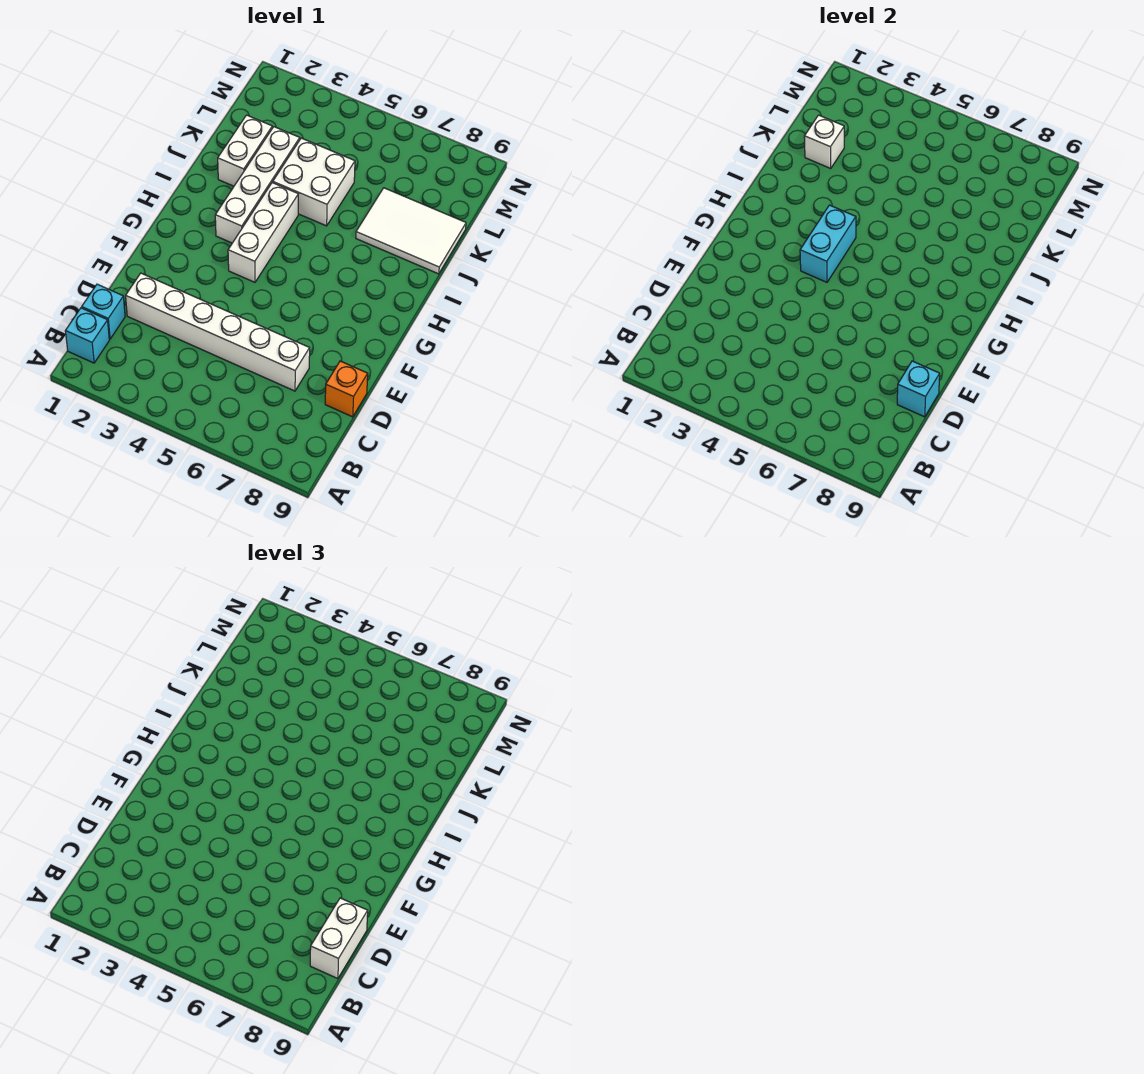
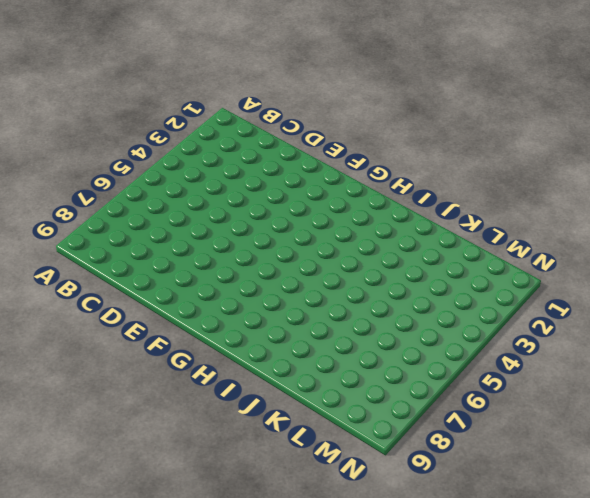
none -> cyan 1x1 brick [65,308,109,363]
none -> cyan 1x1 brick [82,284,125,339]
none -> white 1x6 brick [126,273,310,391]

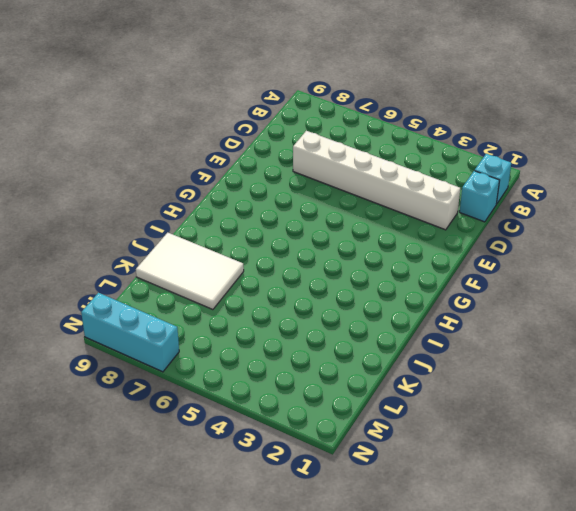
cyan 1x3 brick [81,293,179,372] -> none
none -> orange 1x1 brick [325,361,368,417]
none -> white 1x3 brick [228,182,298,282]
none -> white 1x4 brick [215,127,300,243]

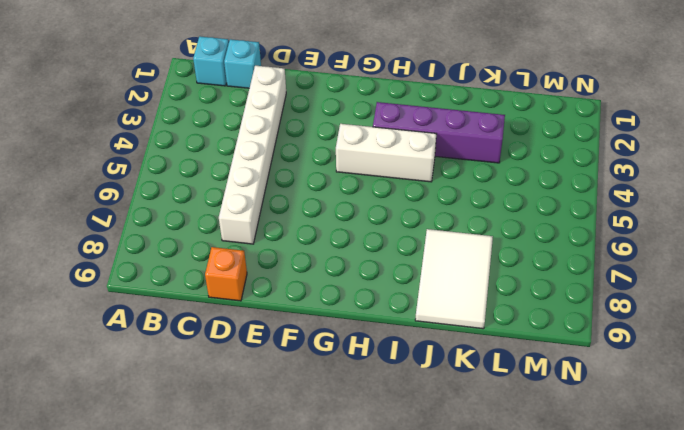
purple 1x4 brick [373,102,505,163] -> white 1x4 brick [215,127,300,243]
none -> white 1x2 brick [218,115,272,186]
none -> white 2x2 brick [273,138,355,226]
none -> cyan 1x1 brick [897,361,940,417]

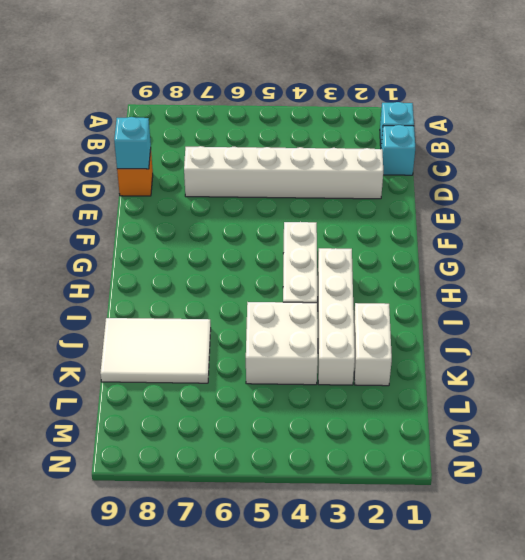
none -> cyan 1x2 brick [800,205,856,282]
none -> white 1x1 brick [804,115,844,168]
none -> white 1x2 brick [310,898,368,979]

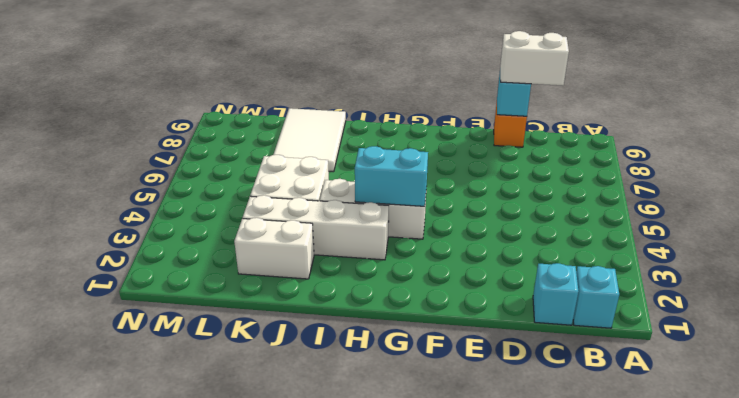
none -> white 1x6 brick [126,273,310,391]
none -> white 1x1 brick [804,115,844,168]

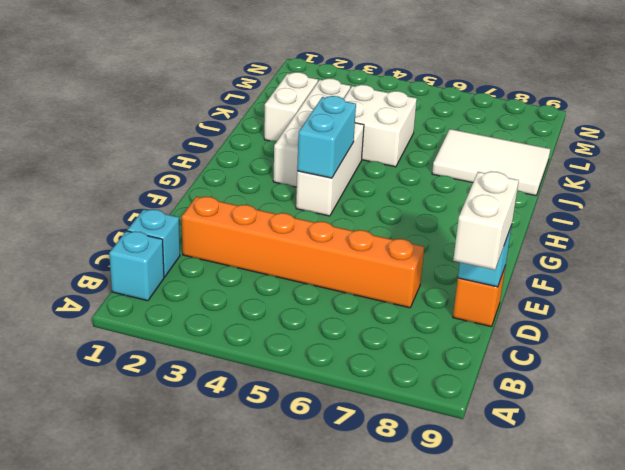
orange 1x6 brick [182,197,424,308] -> white 1x6 brick [126,273,310,391]
none -> white 1x1 brick [804,115,844,168]

